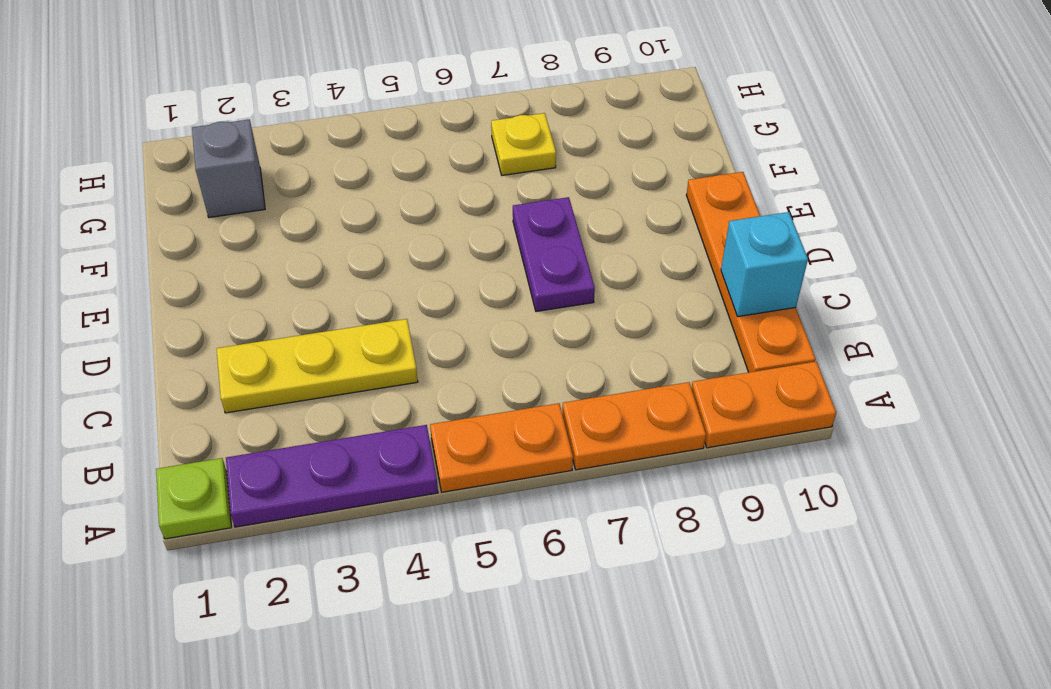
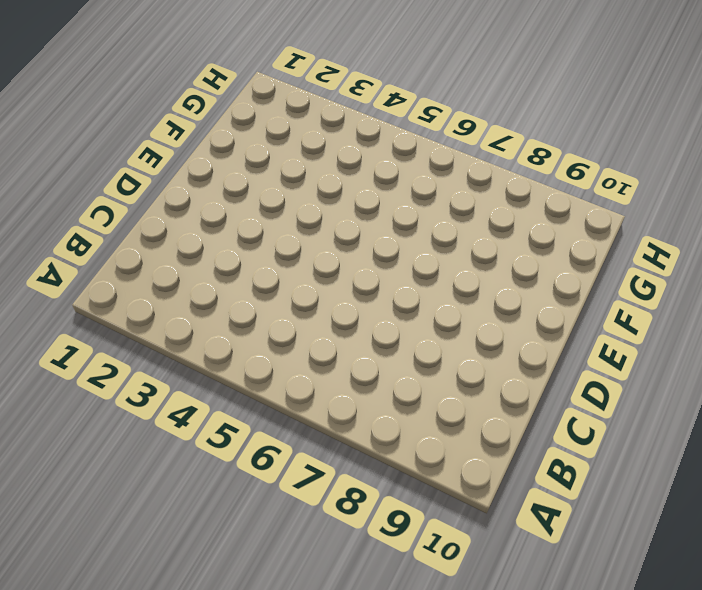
none -> lime 1x1 plate [156,458,231,539]
none -> purple 1x3 plate [226,425,438,527]

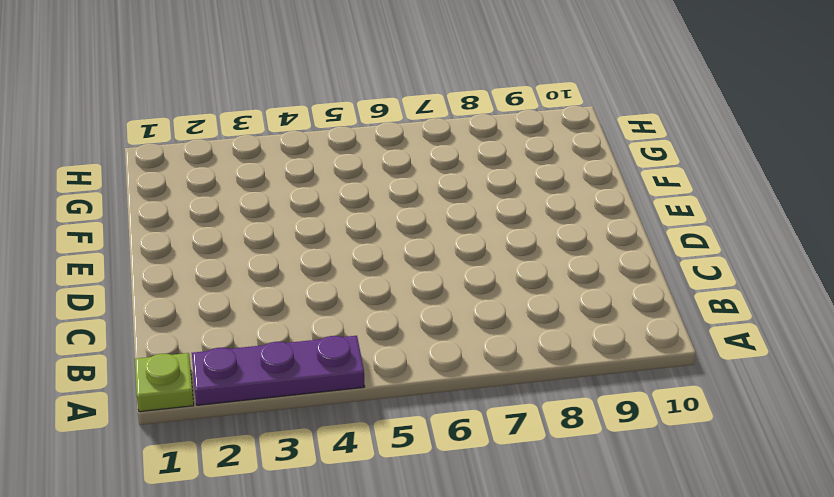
none -> orange 1x2 plate [430,403,573,492]
none -> orange 1x2 plate [562,382,706,470]

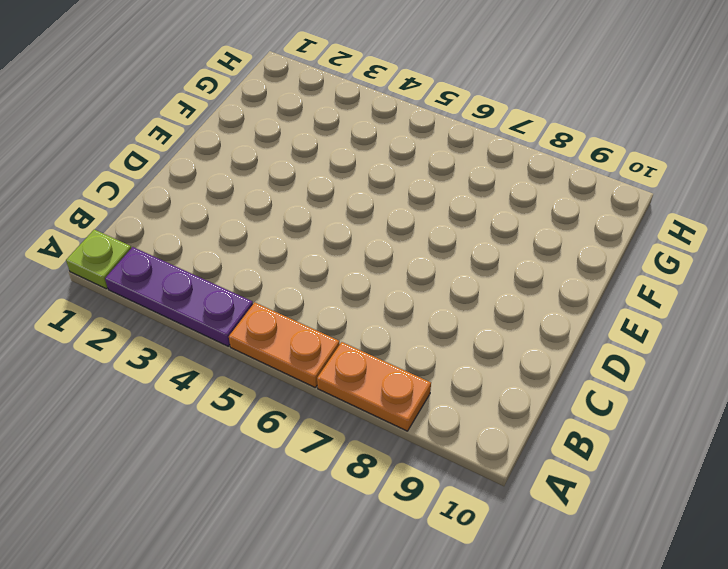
none -> orange 1x2 plate [691,361,836,448]
none -> orange 1x4 plate [686,172,816,372]

